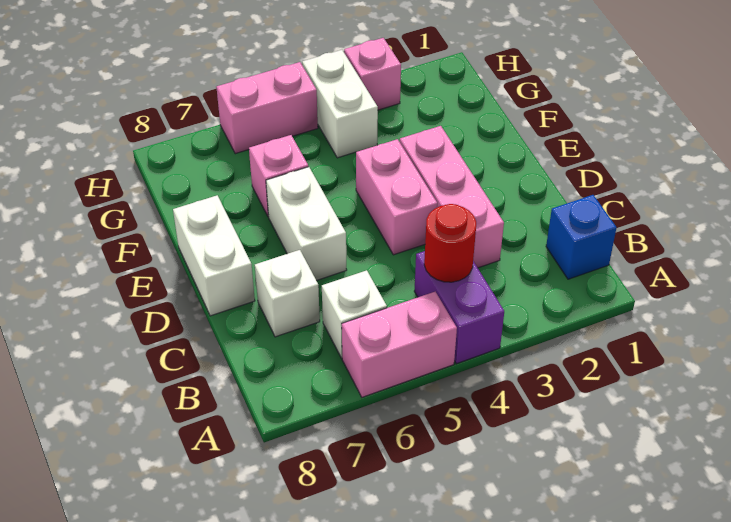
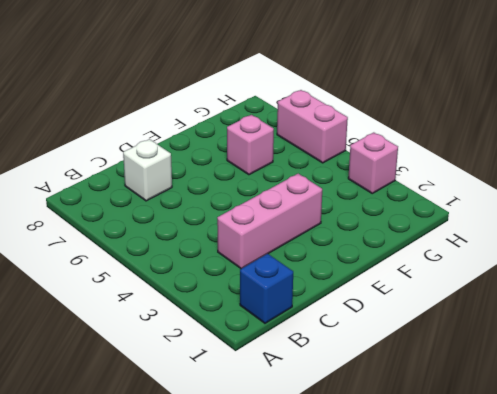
none -> purple 1x2 brick [414,251,504,364]
none -> pink 1x2 brick [342,292,457,397]
none -> white 1x1 brick [322,270,387,358]

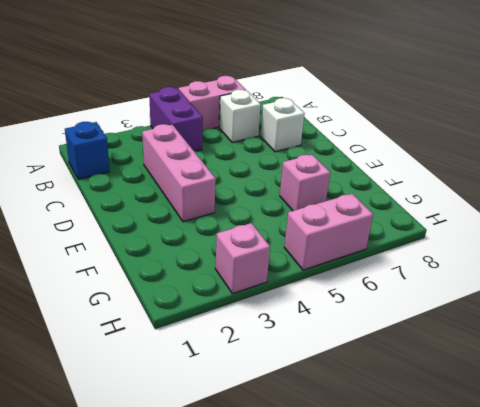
none -> pink 1x2 brick [356,139,437,255]
none -> white 1x2 brick [266,167,347,281]
none -> white 1x2 brick [173,195,255,316]

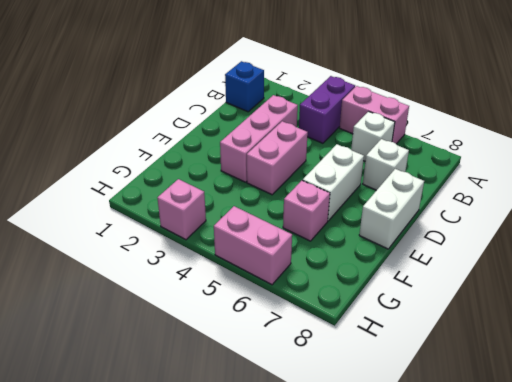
none -> white 1x2 brick [302,50,378,158]
none -> red 1x1 round brick [424,204,476,282]

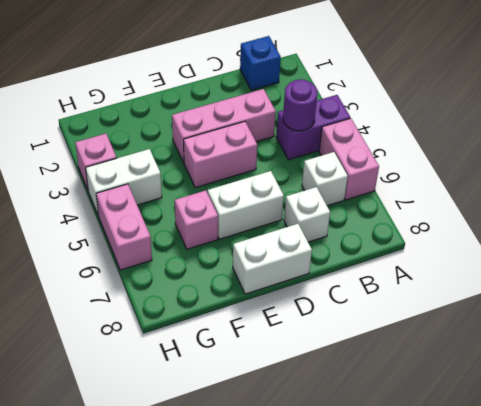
purple 1x1 round brick [283,79,317,131] -> red 1x1 round brick [424,204,476,282]

